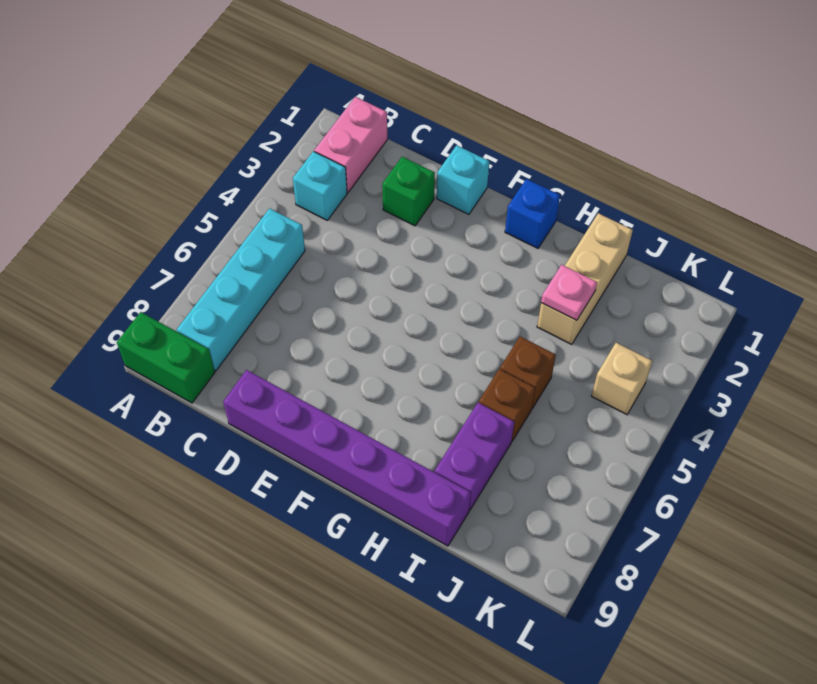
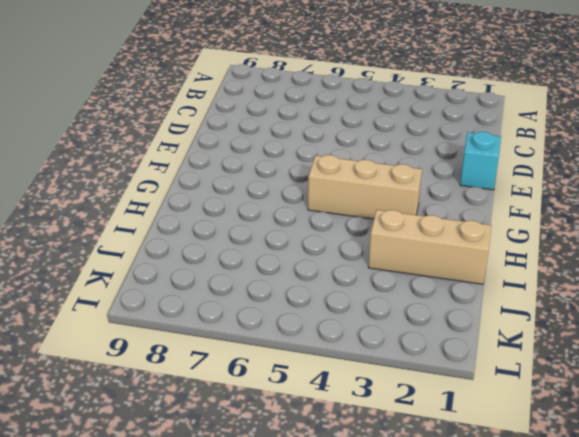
tan 1x3 brick [308,155,422,219] -> none
none -> green 1x2 brick [117,312,215,403]
none -> pink 1x2 brick [314,97,387,192]
none -> cyan 1x1 brick [293,151,347,220]

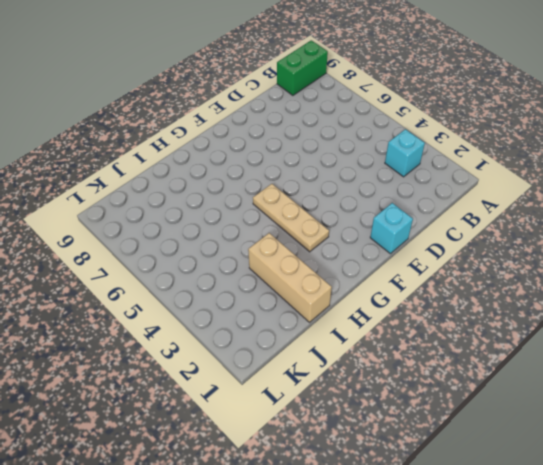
tan 1x3 plate [253,184,329,252] -> none
none -> pink 1x2 brick [314,97,387,192]
none -> cyan 1x4 brick [177,208,305,371]
none -> green 1x1 brick [382,157,435,226]

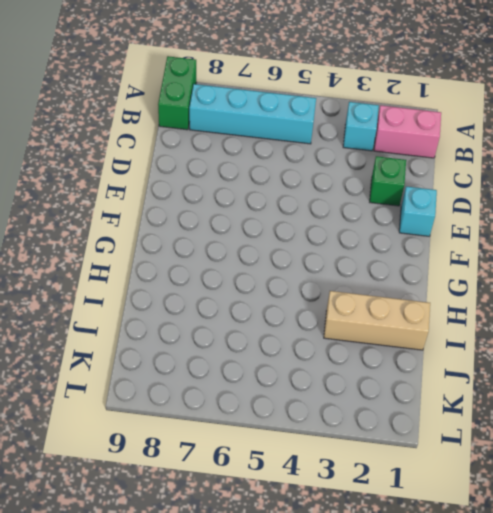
none -> purple 1x6 brick [223,370,471,546]
none -> blue 1x1 brick [505,179,560,248]
none -> brown 1x1 brick [500,336,556,408]

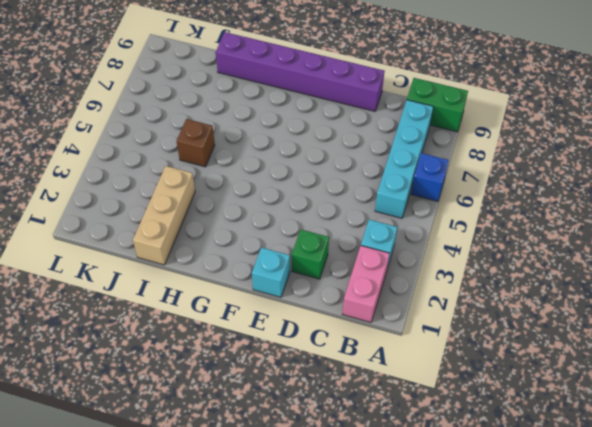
blue 1x1 brick [411,153,449,202] -> blue 1x1 brick moved to [505,179,560,248]
none -> brown 1x1 brick [478,369,535,441]
none -> purple 1x2 brick [435,403,514,510]
none -> tan 1x1 brick [592,343,652,415]

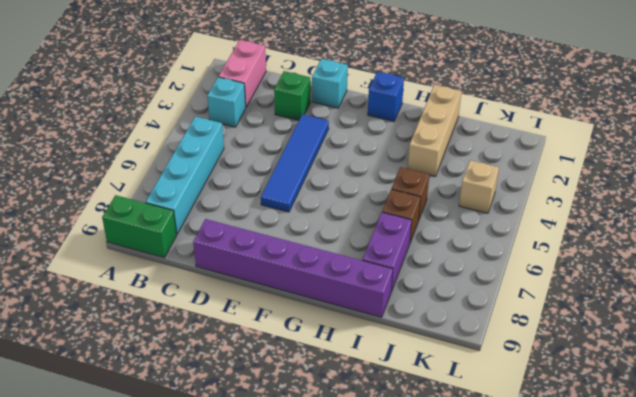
blue 1x4 tile [261,114,329,212] -> none
none -> pink 1x1 plate [541,265,597,320]

